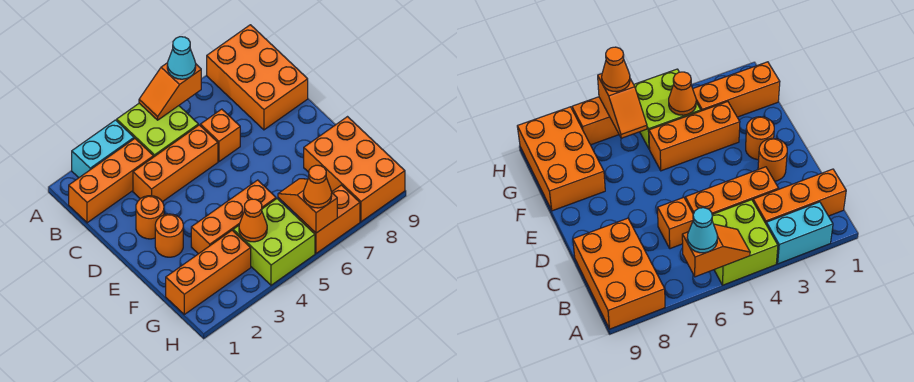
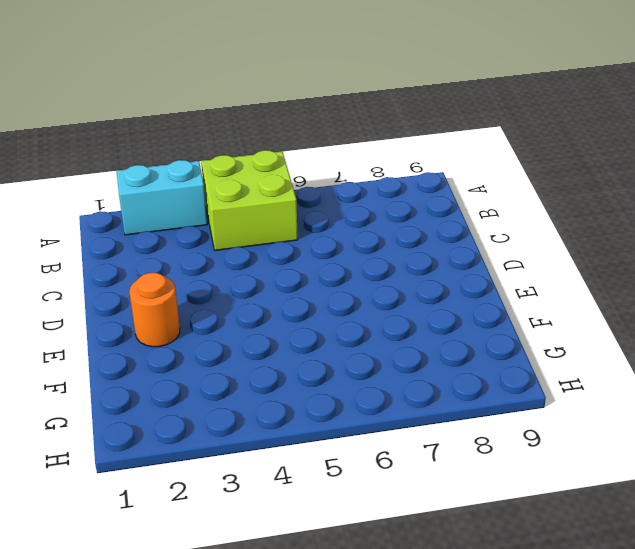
none -> orange 2x3 brick [207,25,308,130]
none -> orange 1x3 brick [69,139,153,223]
none -> orange 1x3 brick [133,125,218,202]

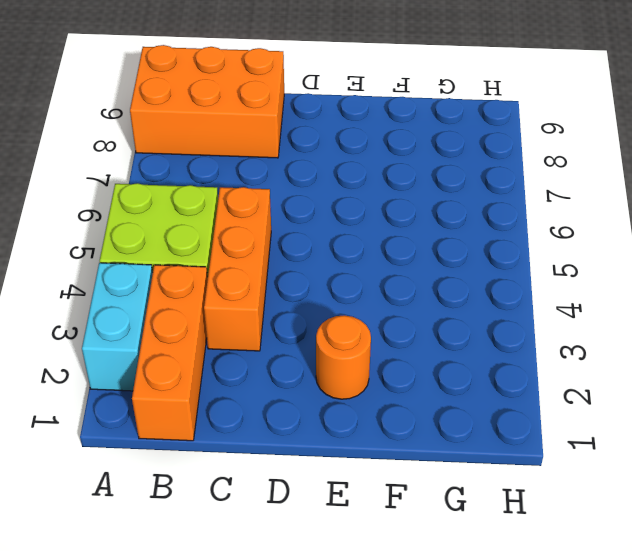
none -> orange 1x1 brick [200,109,240,161]
none -> orange 1x1 round brick [136,196,164,239]
none -> orange 1x3 brick [191,180,276,254]

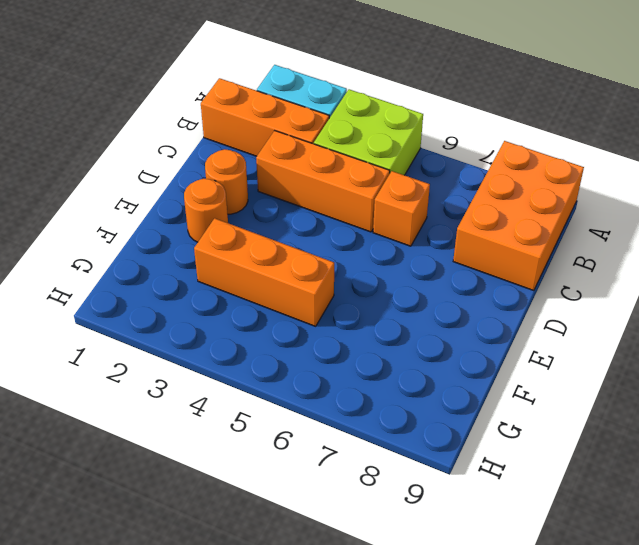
none -> orange 2x3 brick [304,117,405,222]
none -> orange 1x3 brick [166,230,251,314]
none -> lime 2x2 brick [233,199,315,285]

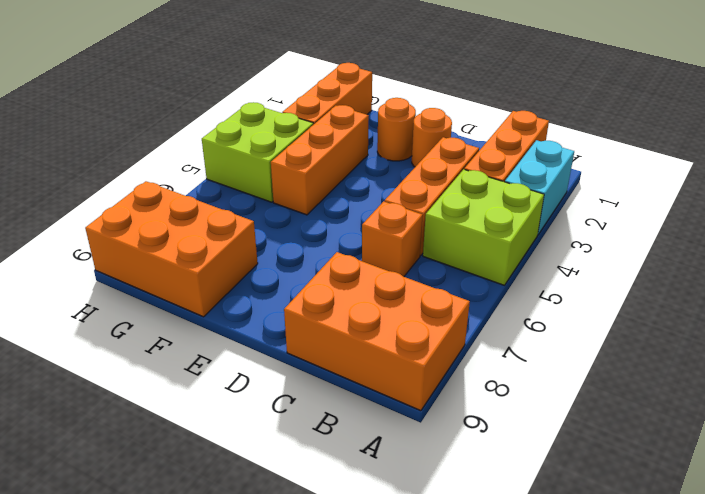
none -> orange 1x2 brick [298,185,360,253]
none -> orange 1x2 slope [139,63,201,120]
none -> orange 1x1 cone [239,199,267,242]

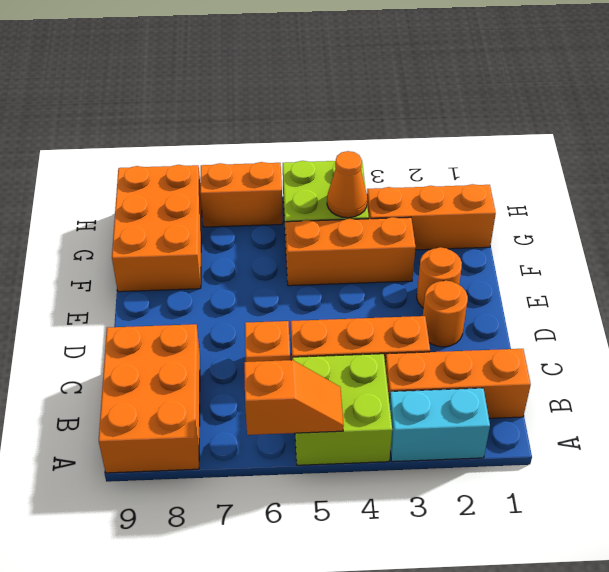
none -> orange 1x2 slope [278,179,337,233]
none -> cyan 1x1 cone [167,37,196,79]
none -> orange 1x1 cone [303,165,332,208]

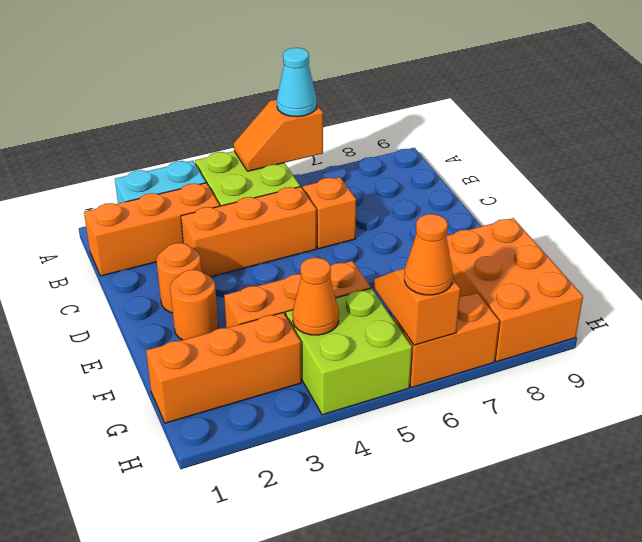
none -> orange 2x3 brick [207,25,308,130]

